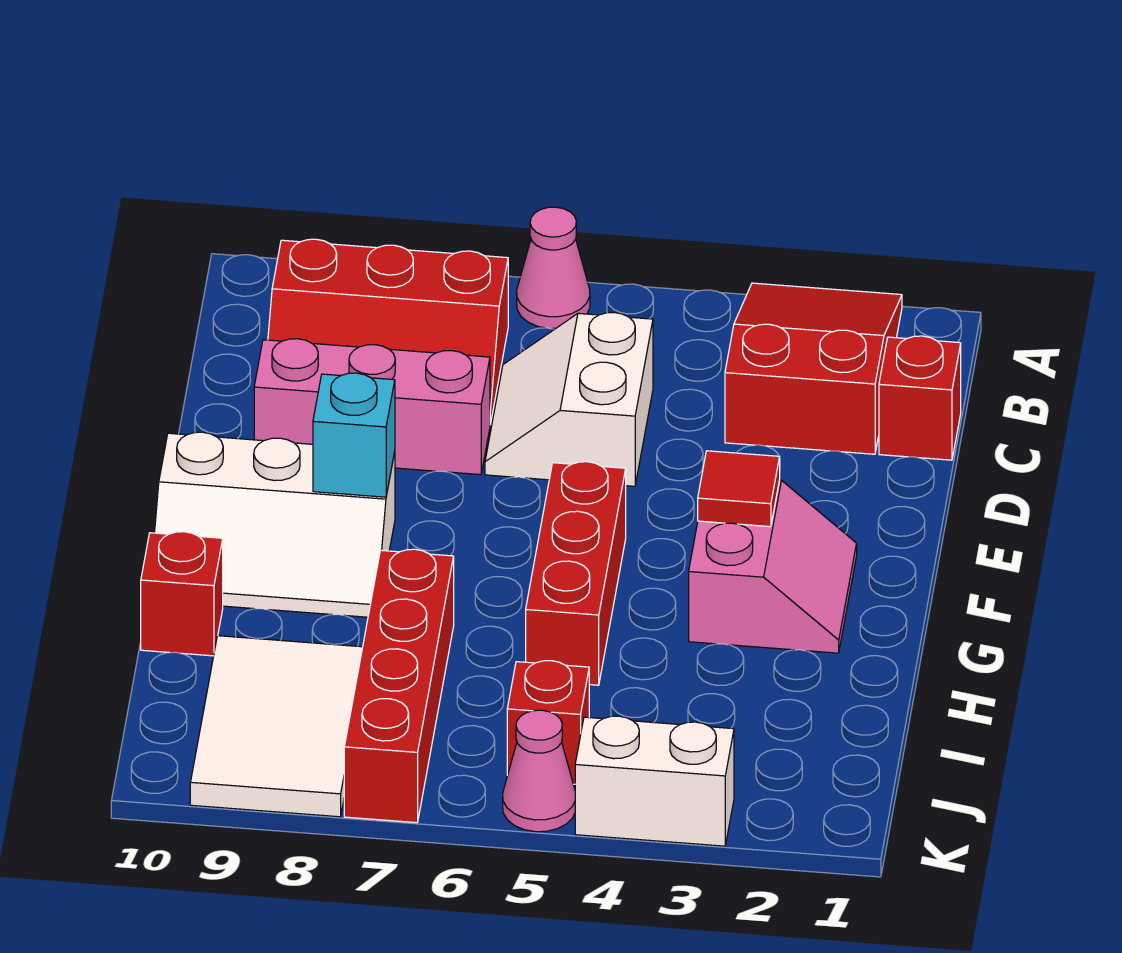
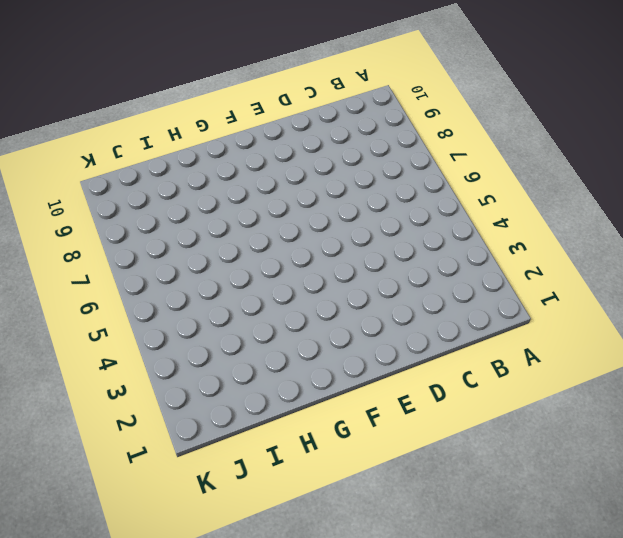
none -> red 2x3 slope [725,283,902,454]
none -> pink 1x1 cone [517,207,590,329]
none -> red 2x3 slope [268,239,508,424]

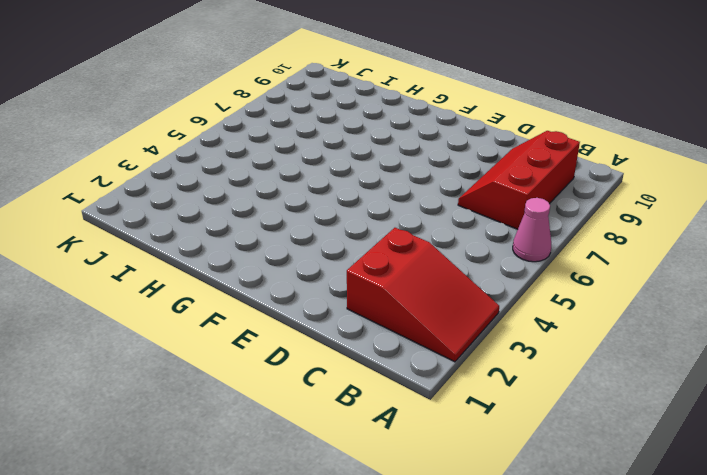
none -> red 1x1 brick [879,336,961,460]
none -> white 2x2 slope [485,313,653,486]
none -> pink 1x3 brick [254,339,490,475]

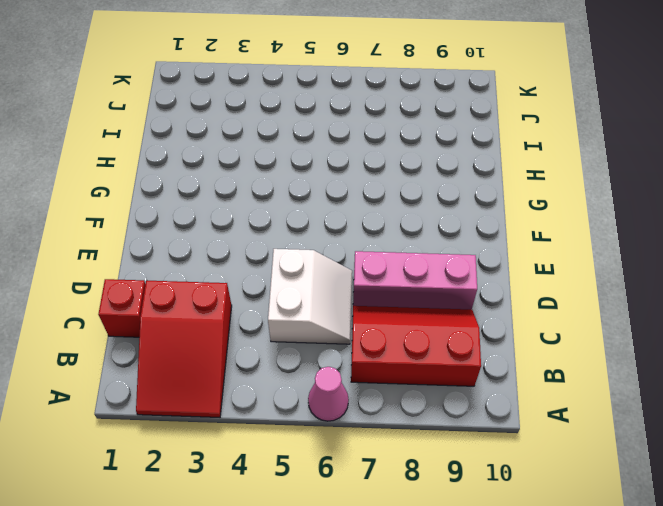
none -> pink 2x2 slope [689,480,857,653]
none -> red 1x3 brick [526,462,626,685]
none -> white 2x3 slope [155,432,395,617]

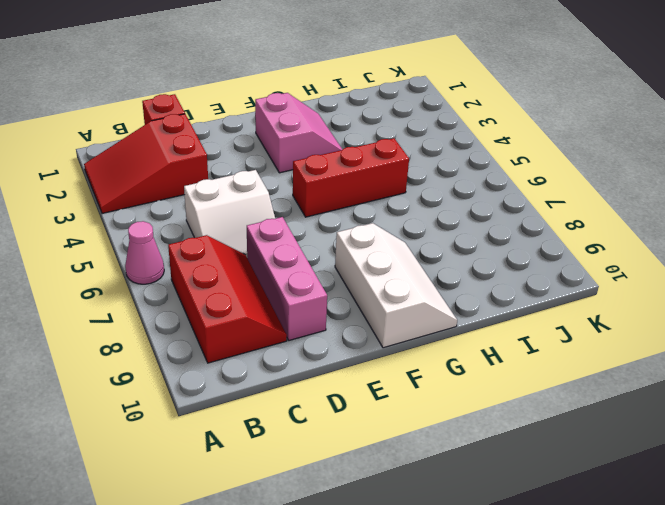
pink 2x2 slope [255,93,342,173] -> pink 2x2 slope turned to [689,480,857,653]
none -> red 1x4 brick [344,549,454,823]
none -> red 1x1 brick [141,532,223,656]
none -> white 2x3 tile [190,636,363,817]

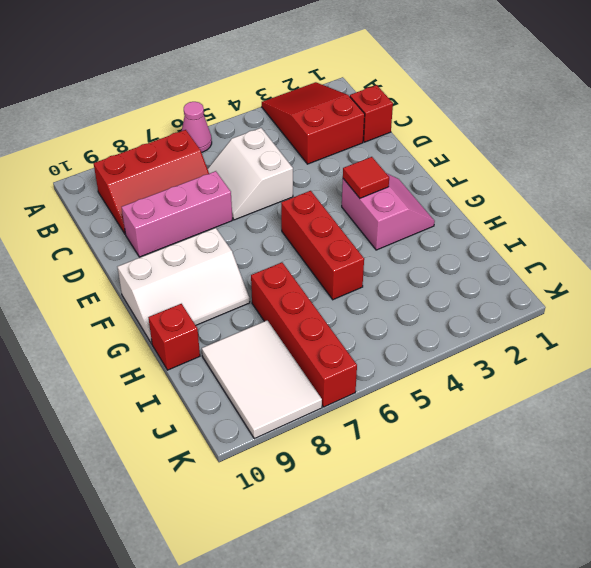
none -> red 1x1 brick [507,661,589,784]
none -> white 1x2 brick [575,716,734,846]
none -> pink 1x1 cone [503,710,575,832]

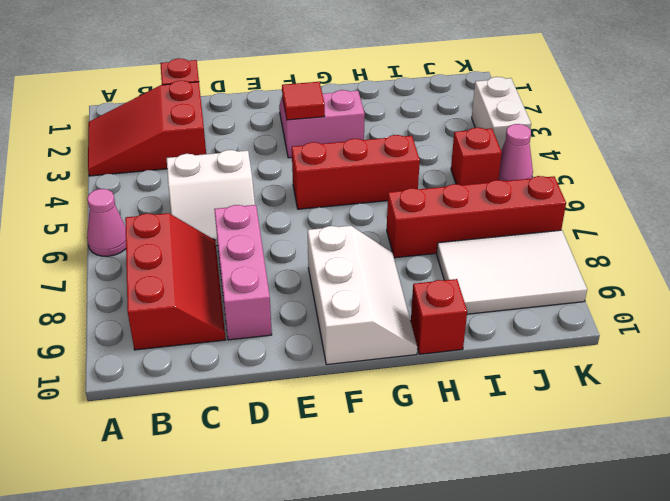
none -> cyan 1x1 brick [313,373,395,497]

